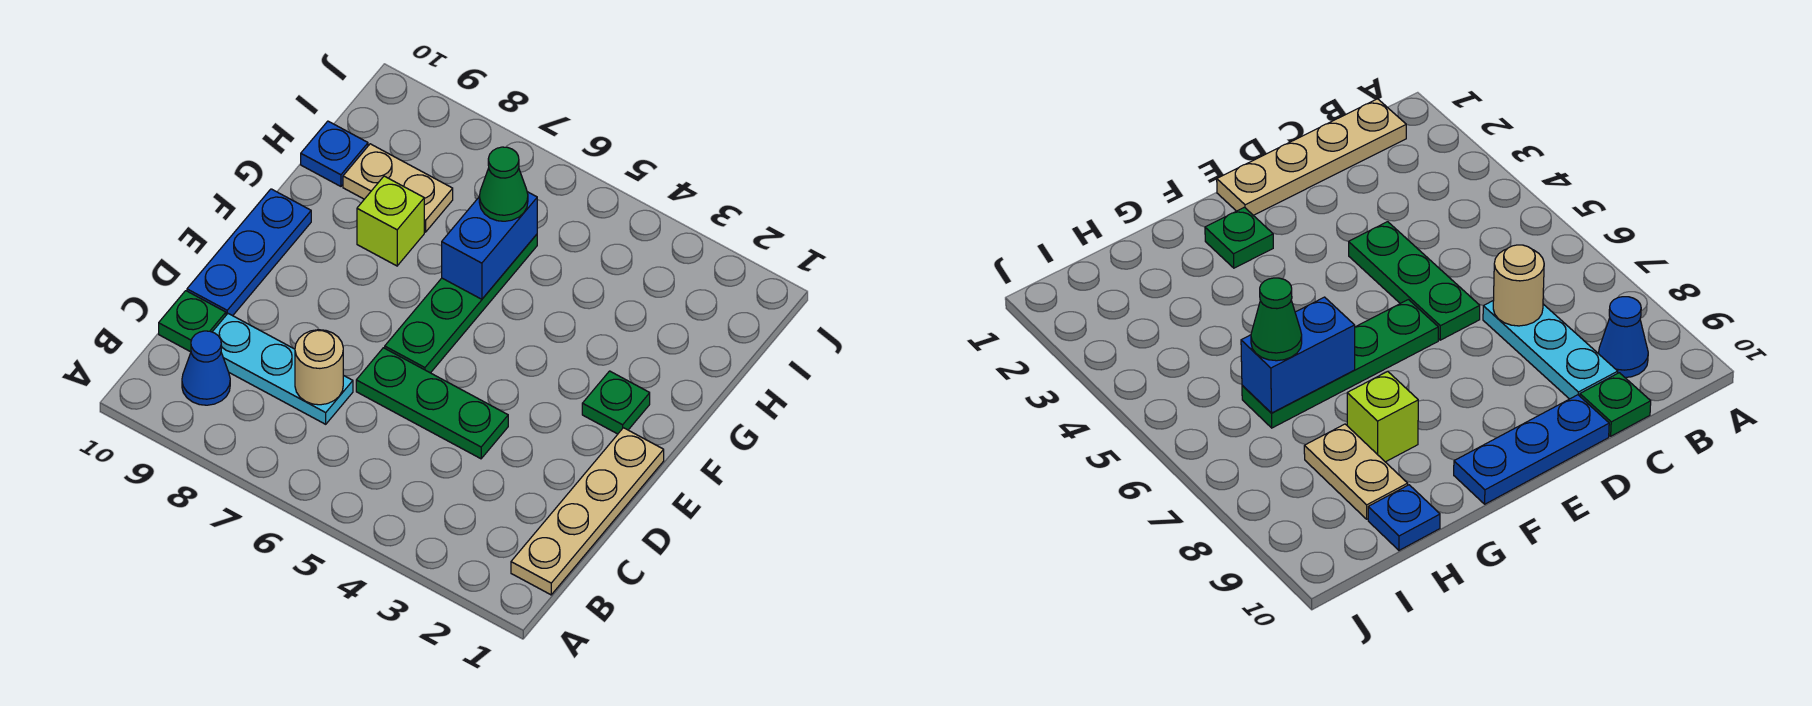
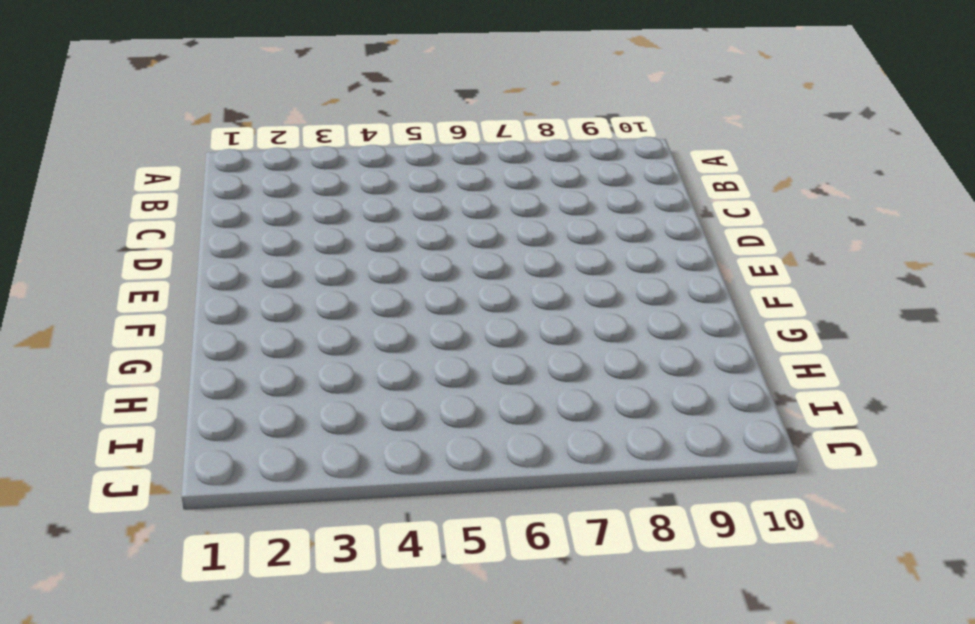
none -> tan 1x4 plate [511,428,664,595]
none -> blue 1x1 cone [182,331,230,405]
none -> cyan 1x3 plate [213,314,353,424]

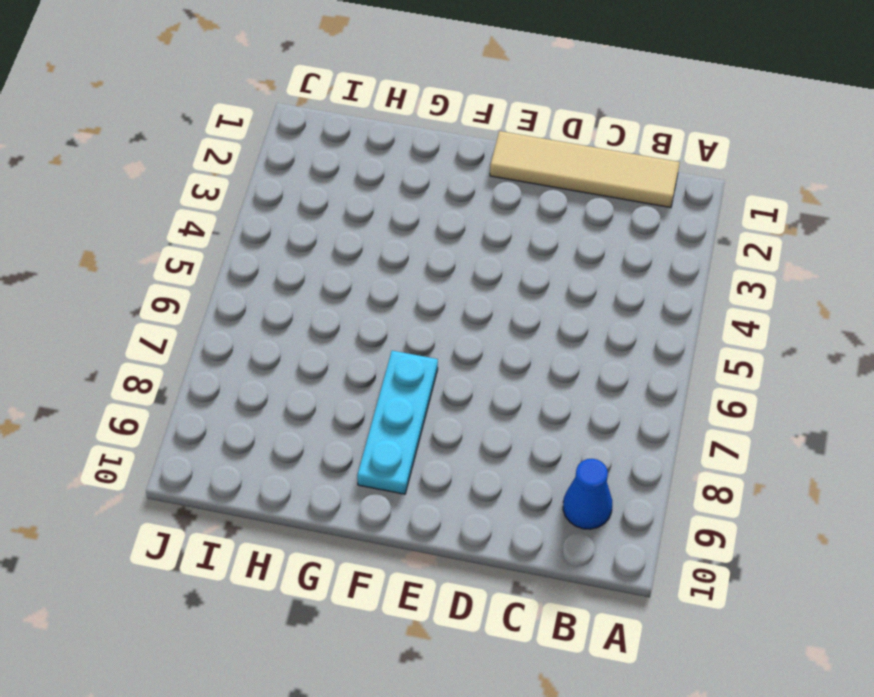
tan 1x4 tile [490,131,680,208] -> tan 1x4 plate [511,428,664,595]
cyan 1x3 plate [357,351,438,494] -> cyan 1x3 plate moved to [213,314,353,424]
none -> green 1x1 plate [159,291,226,352]
none -> green 1x3 plate [356,348,508,459]
none -> blue 1x3 plate [187,189,311,316]

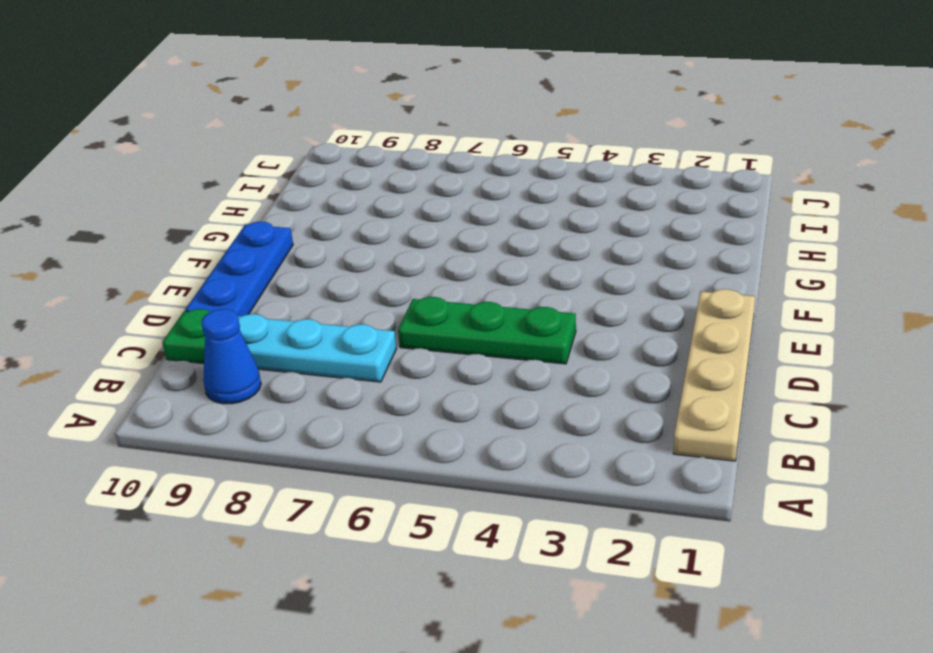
none -> green 1x4 plate [385,234,537,373]
none -> green 1x1 plate [582,371,650,434]
none -> lime 1x1 brick [357,176,424,266]

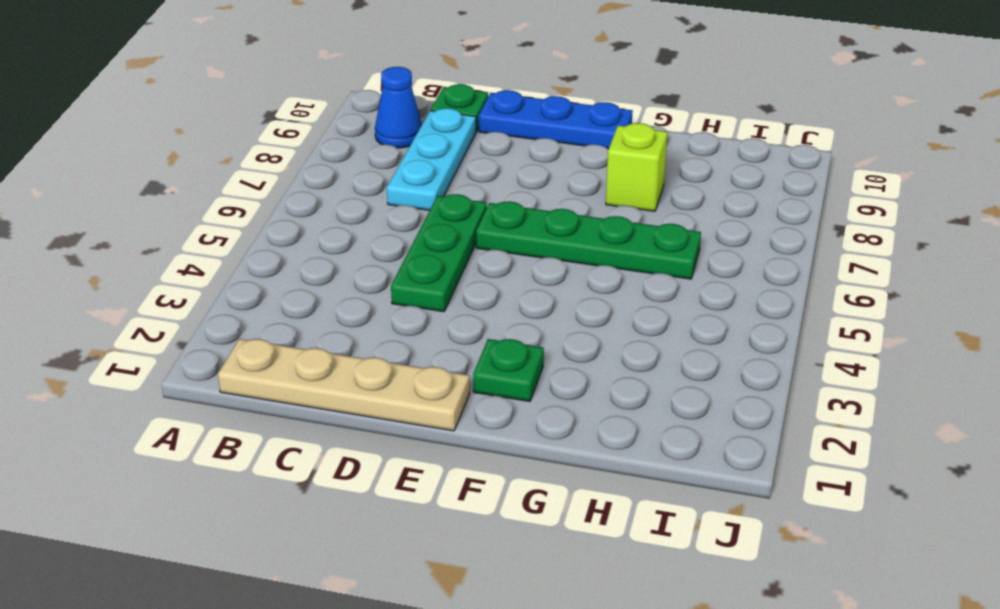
none -> tan 1x2 plate [343,144,453,232]
none -> blue 1x1 plate [301,121,368,186]
none -> tan 1x1 round brick [295,330,343,405]

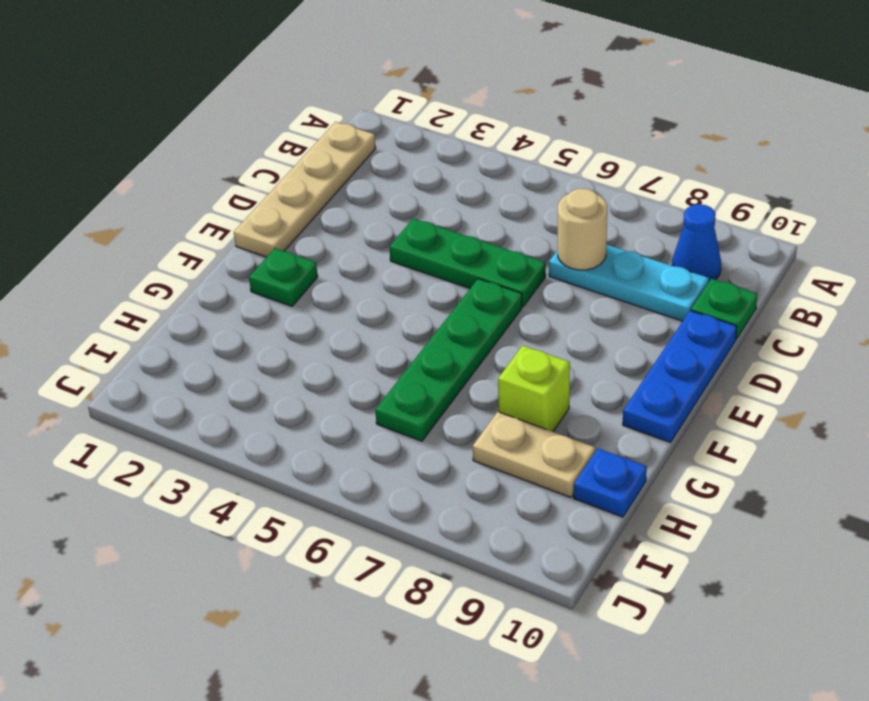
none -> blue 1x2 brick [442,192,537,299]
none -> green 1x1 cone [479,147,528,221]

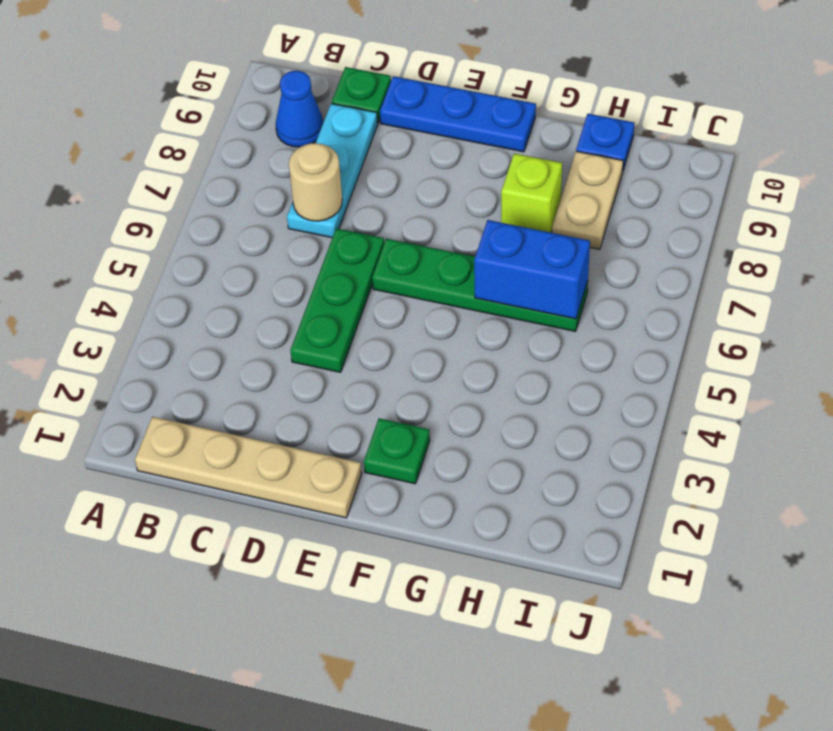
none -> green 1x1 cone [479,147,528,221]

